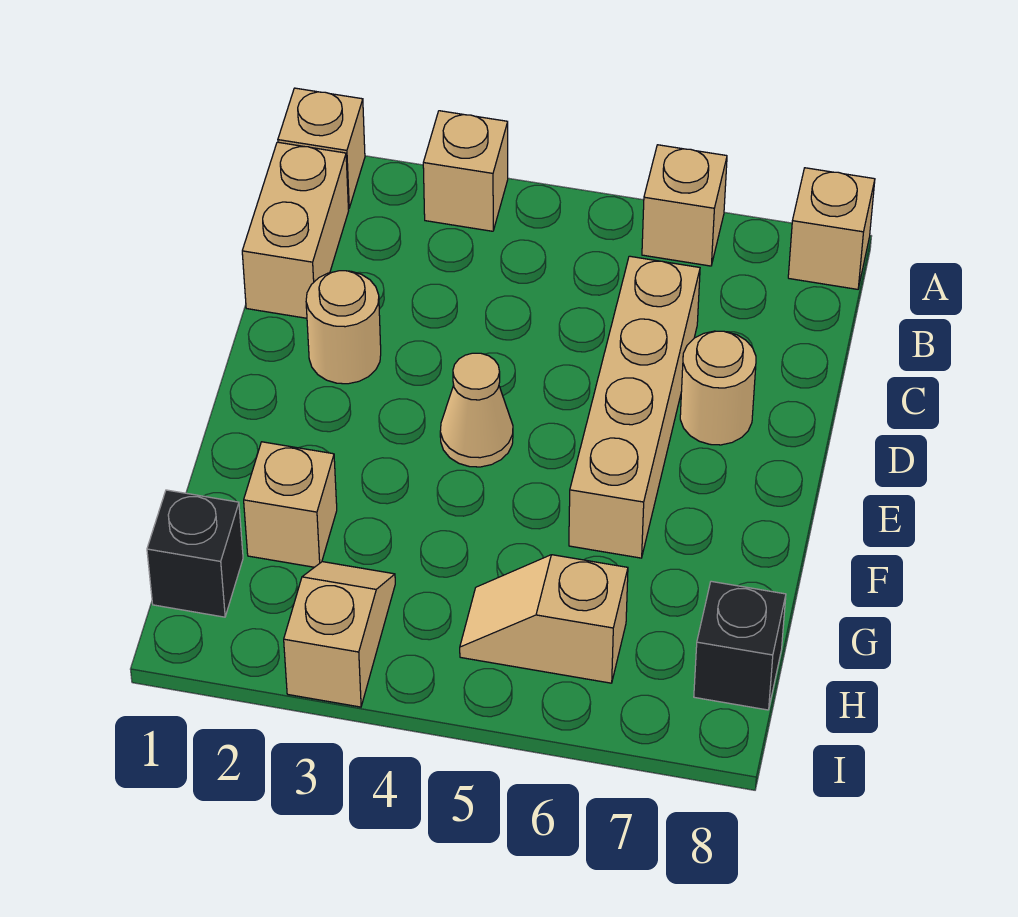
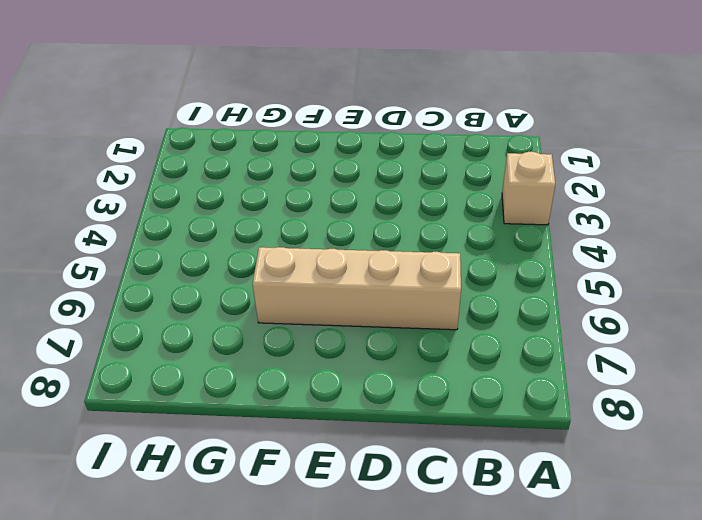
none -> tan 1x1 brick [278,88,365,208]
none -> tan 1x1 brick [642,145,727,266]
none -> tan 1x1 brick [788,168,875,289]

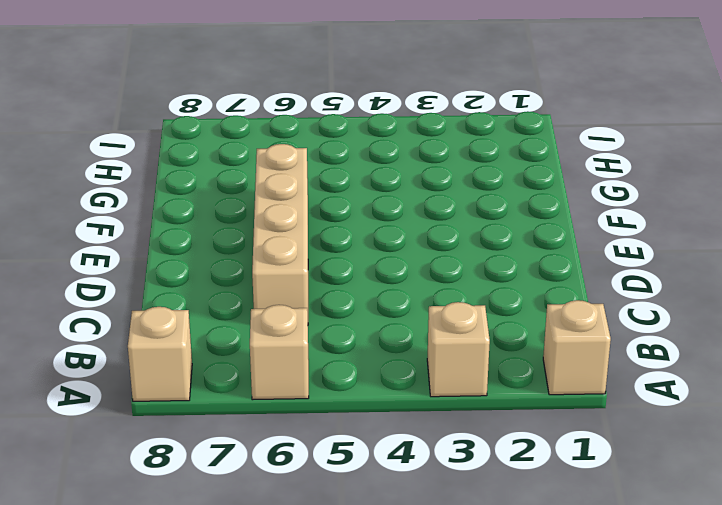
none -> tan 1x2 brick [242,142,349,318]
none -> tan 1x1 round brick [306,271,381,384]
none -> tan 1x1 round brick [680,331,756,445]

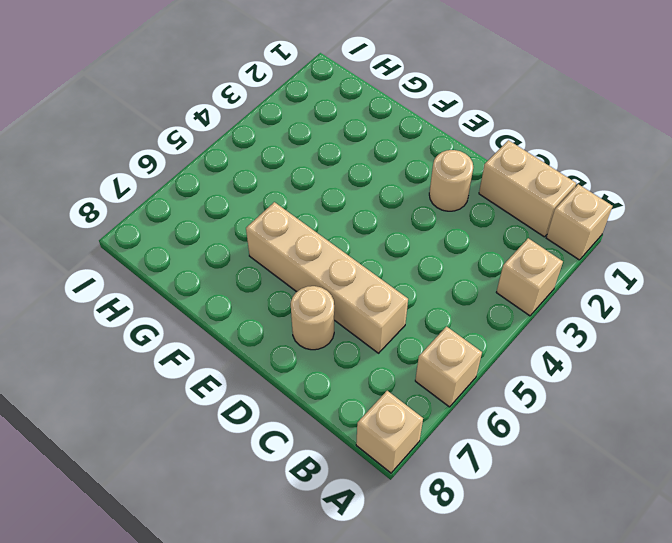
none -> tan 1x1 cone [440,353,513,467]
none -> tan 1x1 brick [244,442,337,567]
none -> black 1x1 brick [147,490,243,617]

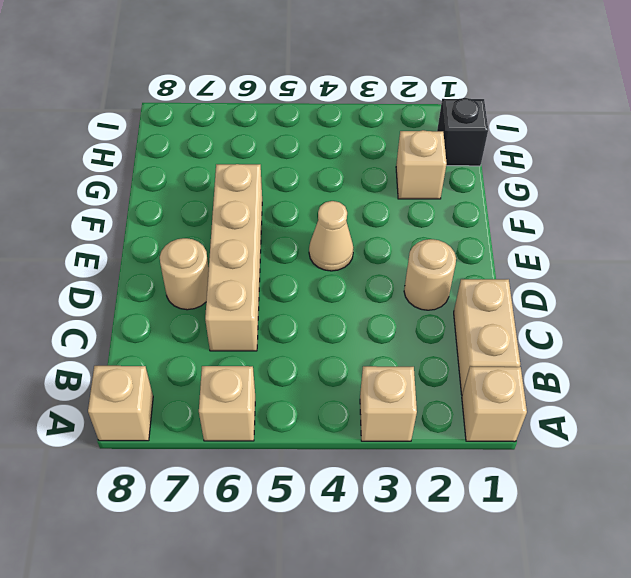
none -> tan 1x2 slope [284,562,395,707]
none -> tan 1x2 slope [460,555,628,683]
none -> black 1x1 brick [694,581,786,710]

